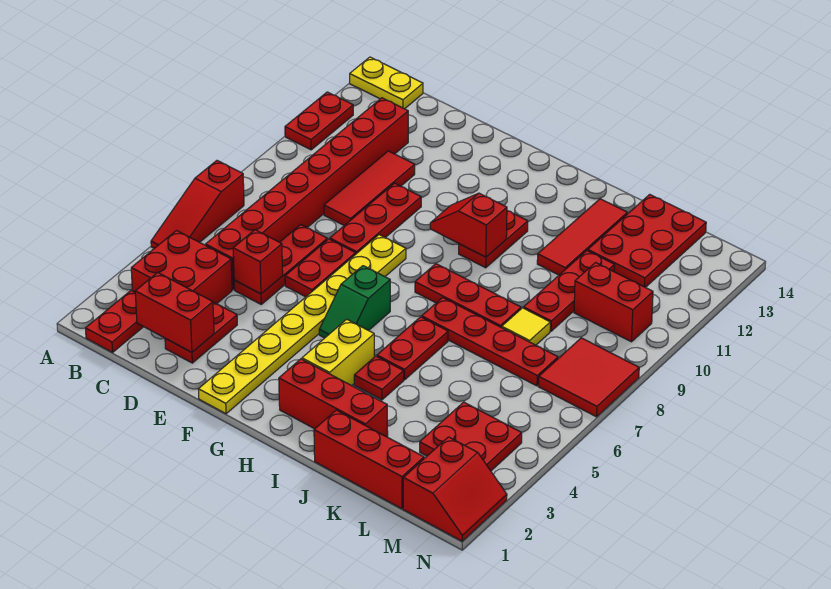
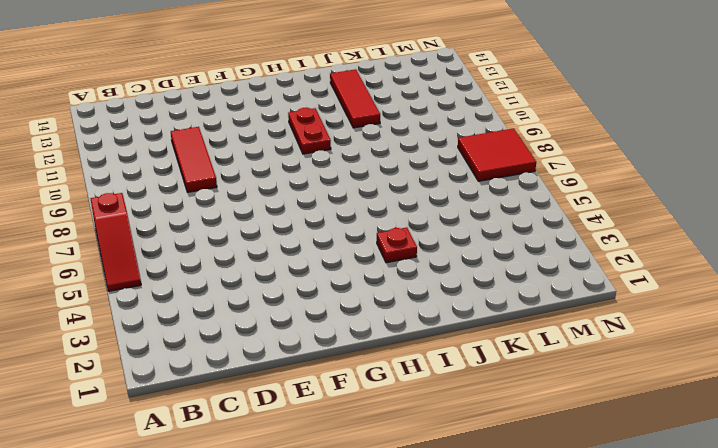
none -> red 1x2 plate [285,92,353,150]
none -> yellow 1x2 plate [350,57,423,109]
none -> red 1x2 plate [85,290,143,352]
none -> red 2x2 brick [131,231,232,304]

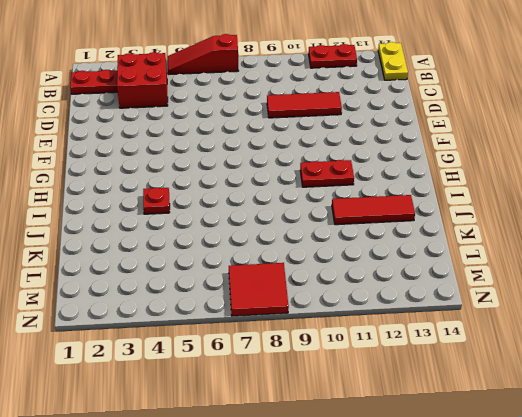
none -> red 1x8 brick [205,98,408,290]
none -> red 1x2 plate [165,302,237,363]
none -> red 1x3 plate [234,225,327,304]
none -> red 1x2 plate [285,239,356,297]

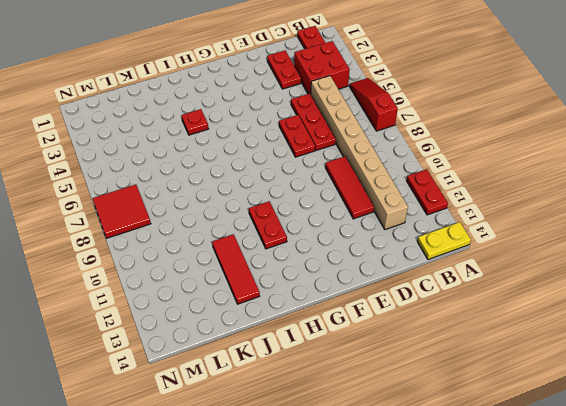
tan 1x8 brick [311,76,408,230] -> red 1x8 brick [205,98,408,290]
none -> red 1x3 plate [330,183,421,254]
none -> yellow 1x8 plate [198,235,406,414]
none -> green 1x2 slope [319,266,390,338]
none -> red 1x3 brick [279,359,388,437]

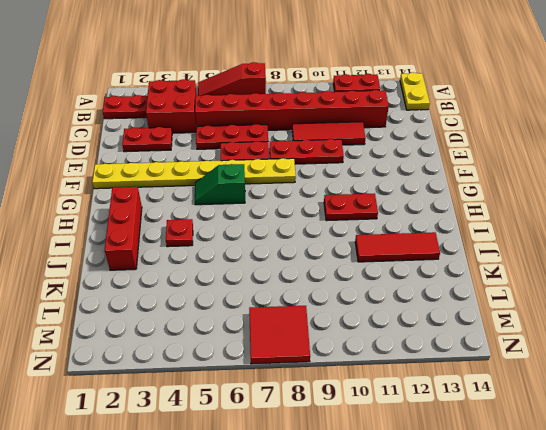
none -> yellow 1x2 brick [302,319,374,386]
none -> red 1x3 plate [415,264,521,327]
none -> red 1x2 plate [377,317,448,380]
none -> red 1x4 plate [422,298,558,386]

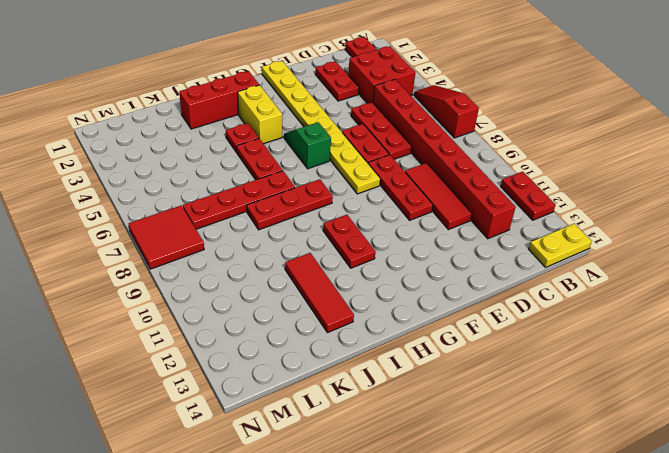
none -> red 1x3 brick [314,410,424,509]
none -> yellow 1x1 tile [502,308,550,345]
none -> red 1x3 plate [524,251,615,331]
none -> red 2x3 plate [588,194,706,287]

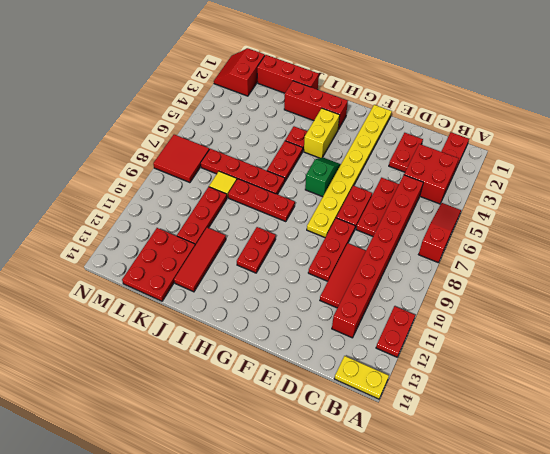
none -> red 2x2 plate [420,402,522,471]
none -> red 1x2 brick [574,263,653,342]
none -> red 1x2 brick [135,272,214,352]
none -> red 1x1 brick [233,230,283,294]

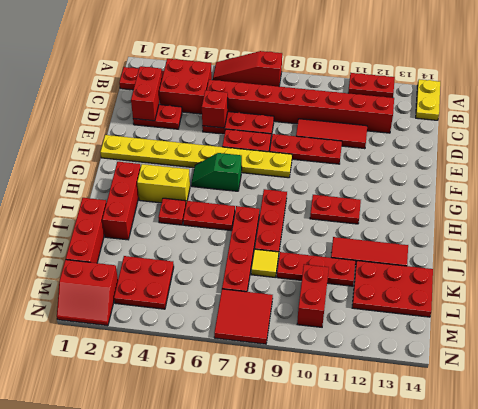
none -> red 1x2 slope [430,193,507,257]

